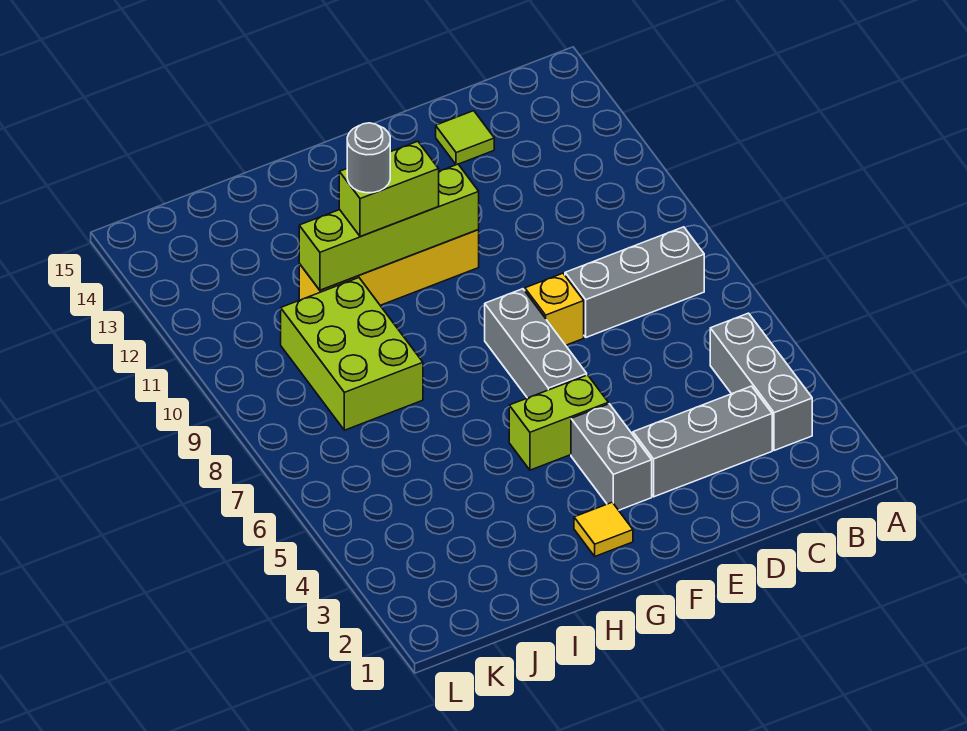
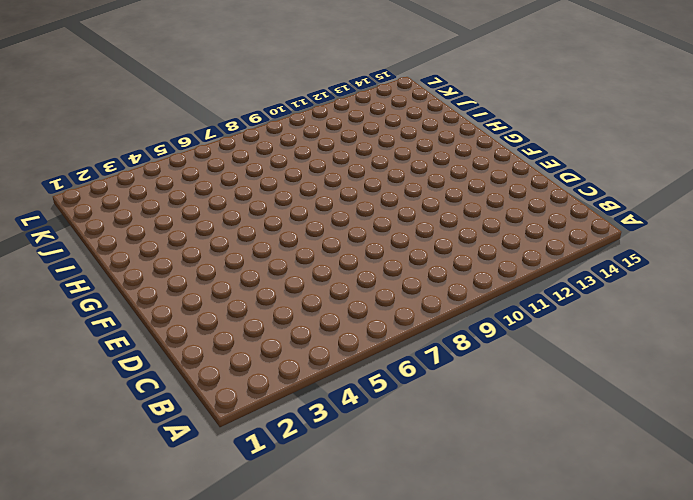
none -> grey 1x3 brick [710,313,812,451]
none -> grey 1x3 brick [565,227,704,337]
none -> grey 1x3 brick [633,386,772,497]

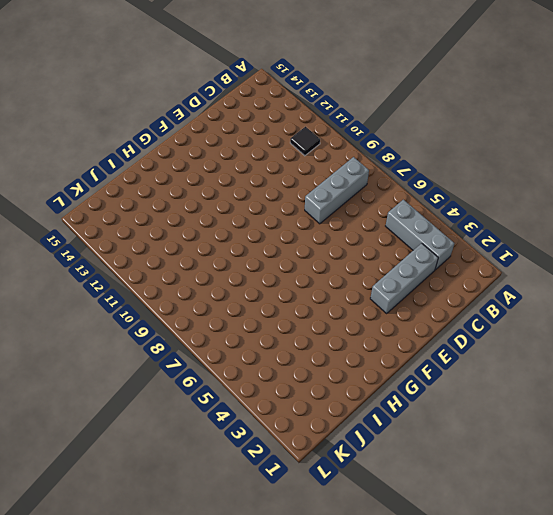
black 1x1 tile [290,127,320,156] -> none
none -> lime 1x1 tile [436,111,494,165]
none -> yellow 1x1 brick [525,273,584,345]
none -> grey 1x2 brick [571,404,652,510]

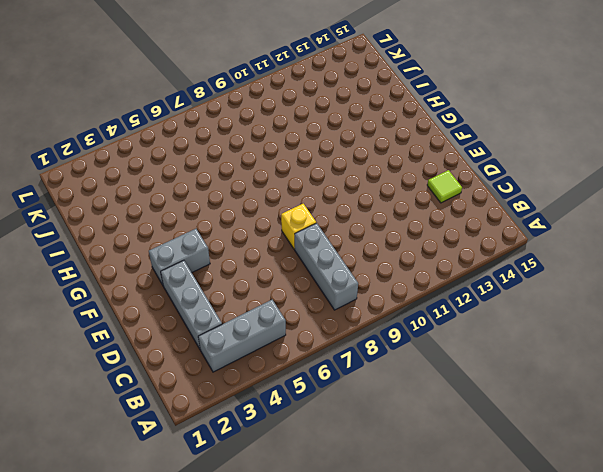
none -> lime 1x2 brick [509,375,608,470]
none -> grey 1x3 brick [485,289,587,398]
none -> yellow 1x4 brick [299,230,479,305]

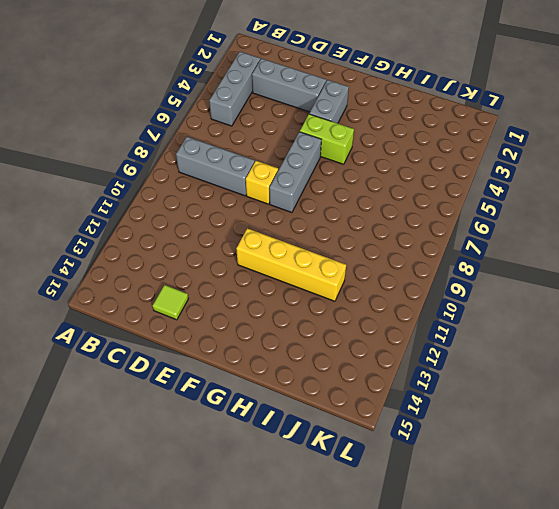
none -> yellow 1x1 tile [574,502,633,556]
none -> lime 2x3 brick [281,278,423,430]
none -> lime 1x4 brick [299,164,479,290]

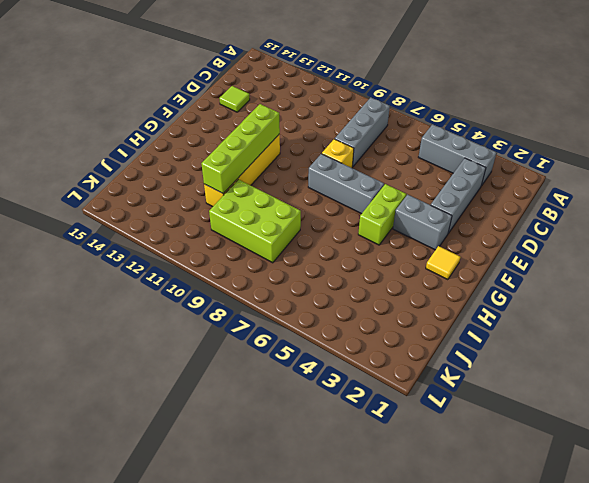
none -> lime 1x2 brick [339,141,439,236]
none -> grey 1x1 round brick [347,123,390,193]

